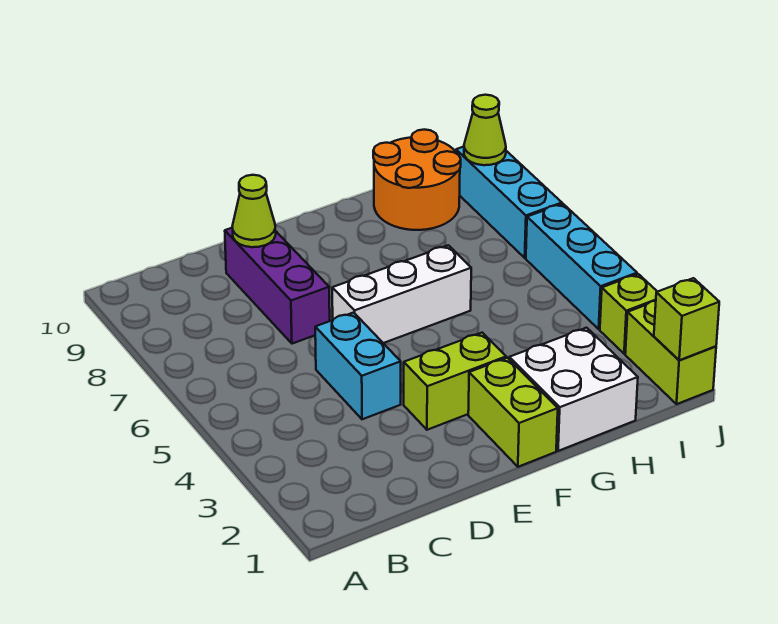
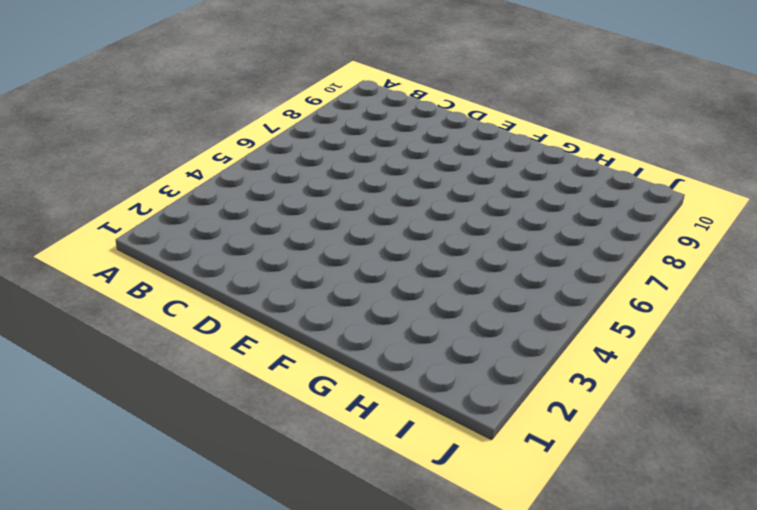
none -> cyan 1x2 brick [315,313,401,419]
none -> purple 1x3 brick [225,228,330,344]
none -> lime 1x2 brick [404,333,506,430]

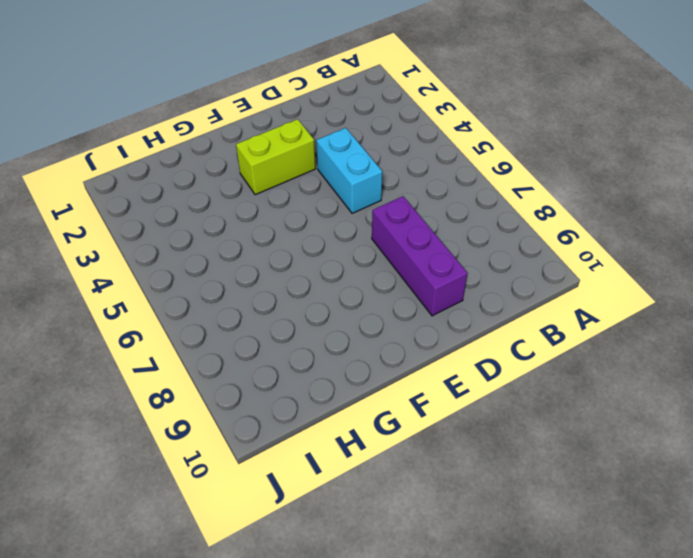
none -> white 1x3 brick [332,245,471,343]
none -> lime 1x2 brick [468,358,558,467]
none -> white 2x2 brick [509,328,638,451]

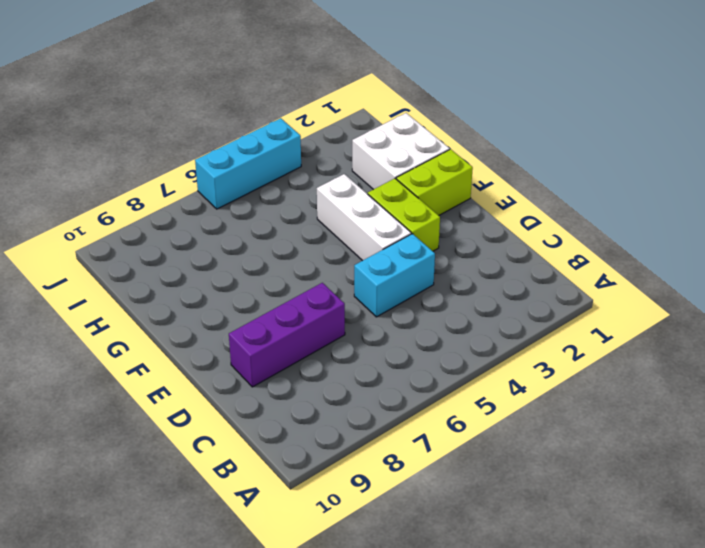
white 1x3 brick [317,174,411,261] -> white 1x3 brick moved to [332,245,471,343]
none -> orange 2x2 round brick [373,130,461,230]
none -> lime 1x2 brick [625,301,716,404]
none -> lime 1x1 brick [600,274,657,354]

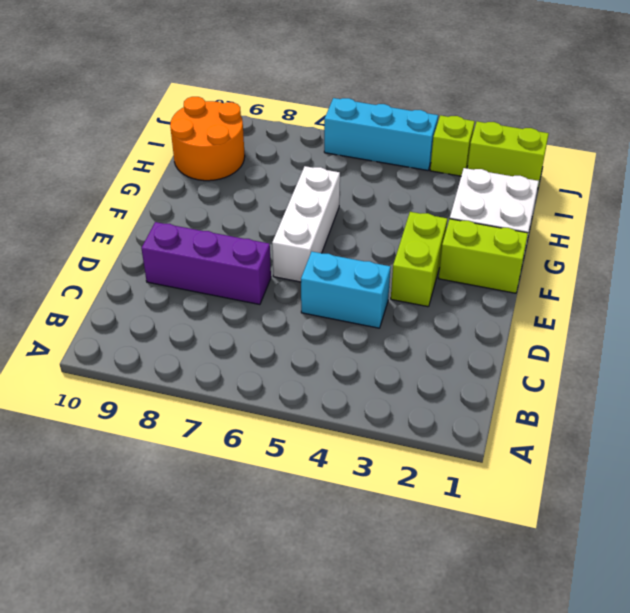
none -> cyan 1x3 brick [456,147,562,258]
none -> lime 1x1 cone [232,175,276,247]
none -> lime 1x1 brick [654,278,719,360]

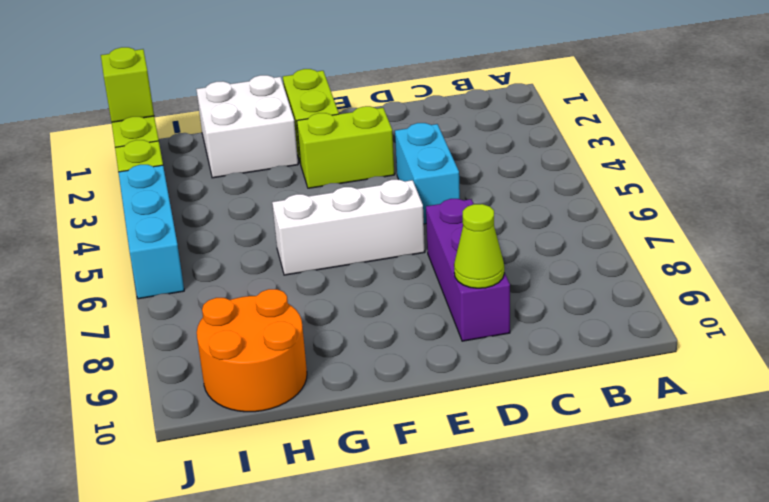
none -> cyan 1x3 brick [456,147,562,258]
none -> lime 1x1 cone [464,95,506,165]

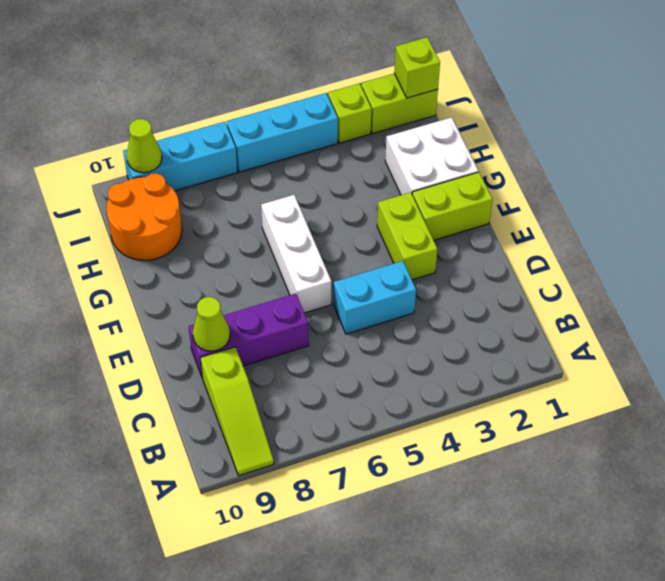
lime 1x3 slope [200,347,274,476] -> none

